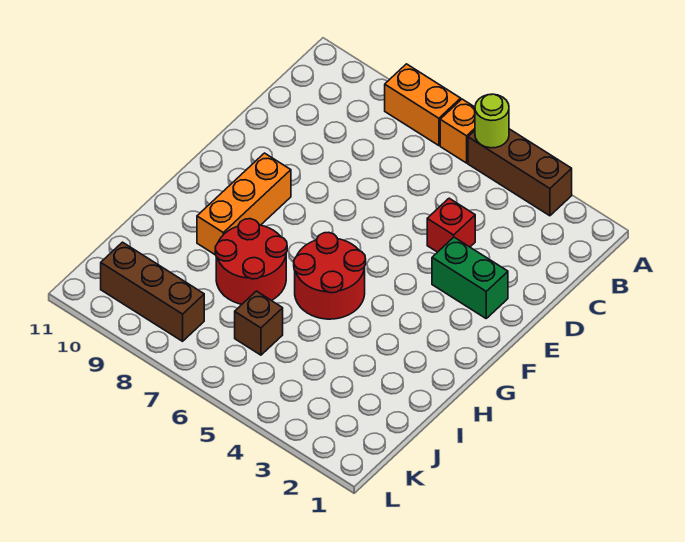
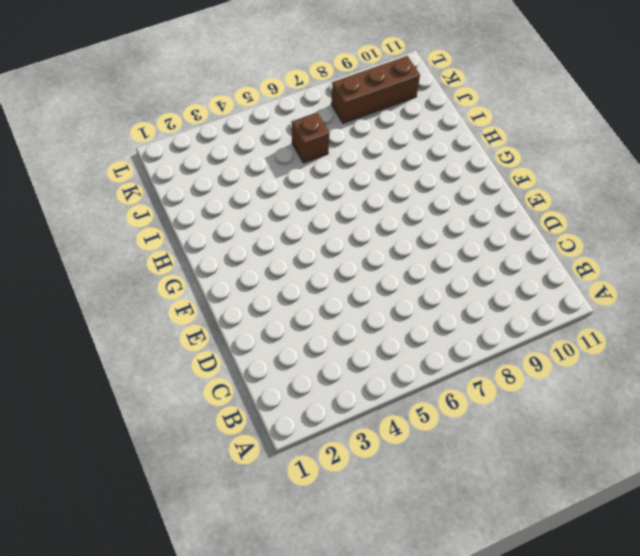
none -> brown 1x3 brick [468,129,572,216]
none -> orange 1x1 brick [440,99,475,163]

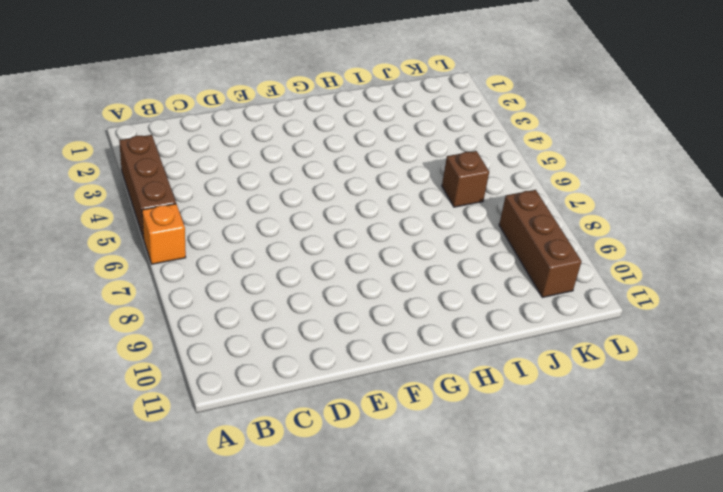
none -> orange 1x2 brick [385,64,461,146]
none -> red 1x1 brick [427,198,475,252]

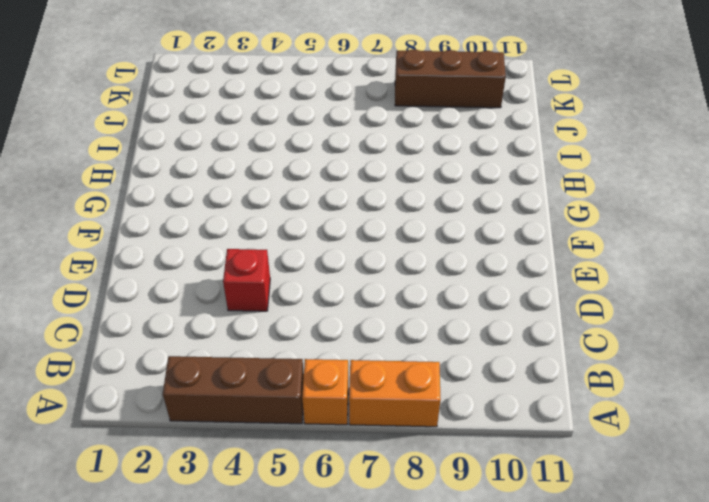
none -> green 1x2 brick [432,237,508,318]
none -> orange 1x3 brick [197,153,291,255]

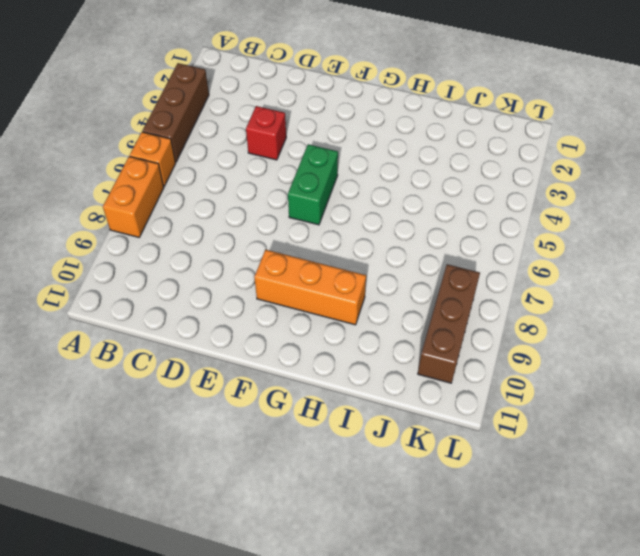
green 1x2 brick [288,144,338,225] -> green 1x2 brick moved to [432,237,508,318]
none -> red 2x2 round brick [294,232,366,319]
none -> red 2x2 round brick [215,219,287,304]

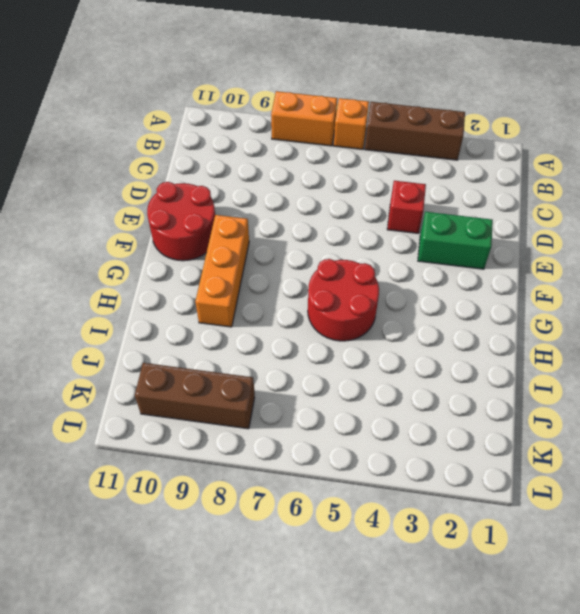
red 2x2 round brick [147,182,215,261] -> red 2x2 round brick moved to [215,219,287,304]
none -> brown 1x1 brick [235,291,283,355]
none -> lime 1x1 round brick [475,94,509,148]

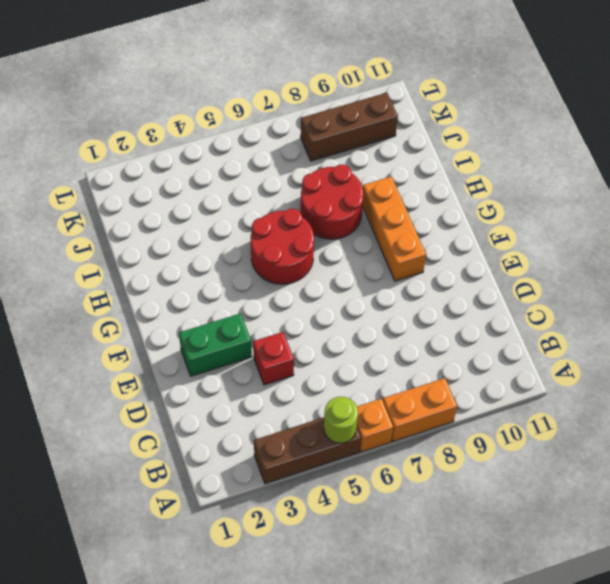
none -> brown 1x1 brick [235,291,283,355]

